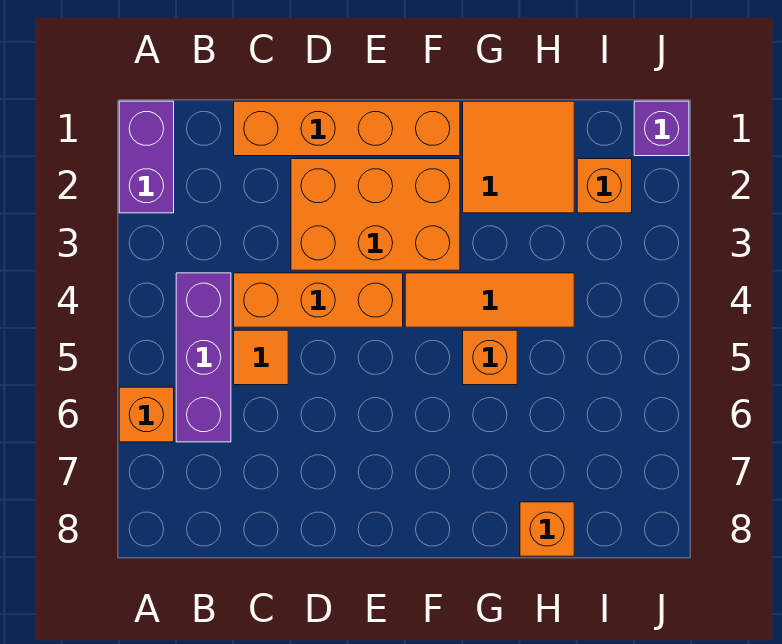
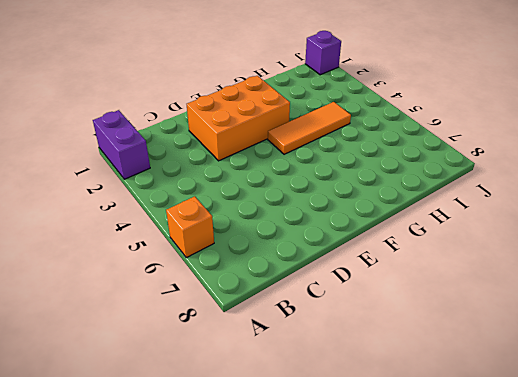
none -> purple 1x3 brick [176,273,231,442]
none -> orange 1x4 brick [234,101,460,156]
none -> orange 1x3 brick [234,273,403,327]

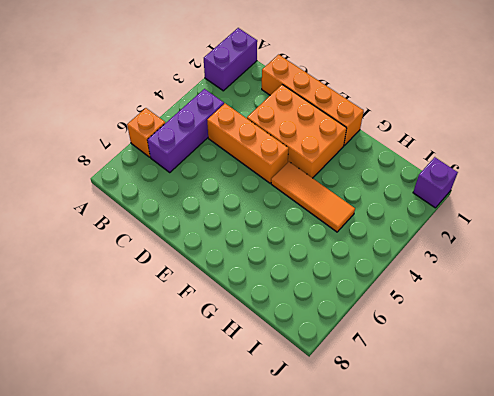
none -> orange 1x1 tile [234,330,288,385]
none -> orange 2x2 tile [463,101,574,213]
none -> orange 1x1 brick [463,330,517,385]

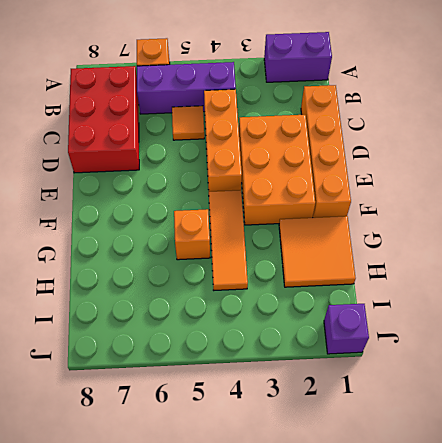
red 2x3 brick [68,66,139,173] -> none
none -> orange 1x1 brick [520,502,574,556]
none -> orange 1x1 brick [577,159,632,213]

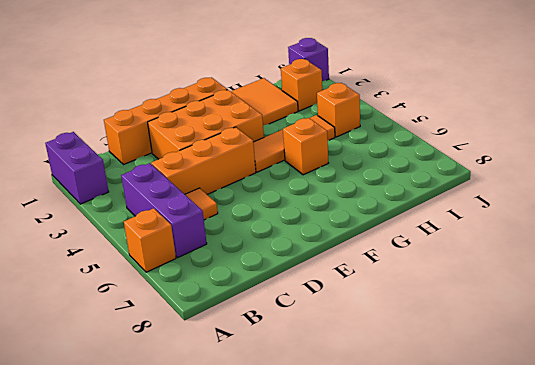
orange 1x1 brick [317,83,360,137] -> orange 1x1 brick moved to [520,502,574,556]

